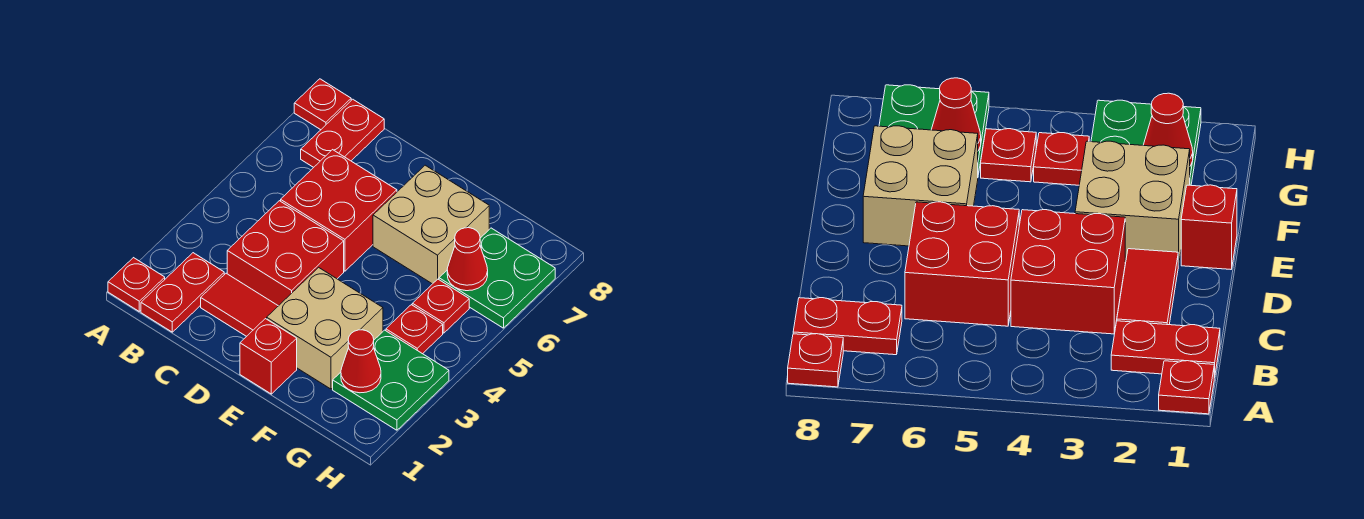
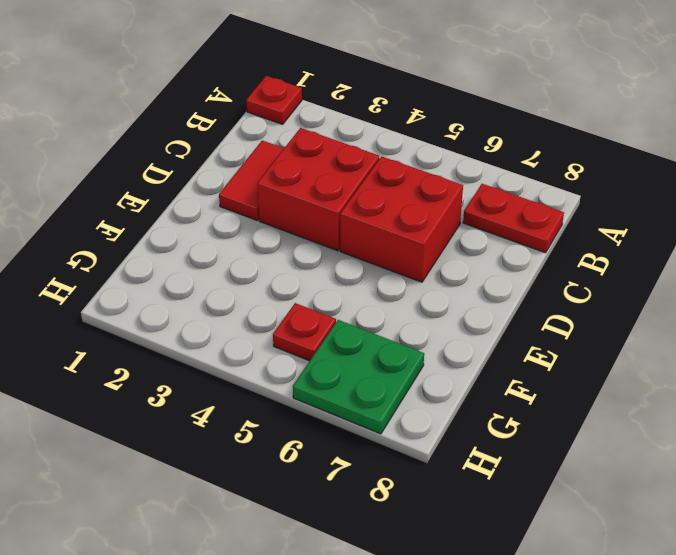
none -> red 1x1 plate [294,79,351,130]
none -> red 1x2 plate [141,253,224,332]
none -> red 1x1 brick [240,319,297,394]

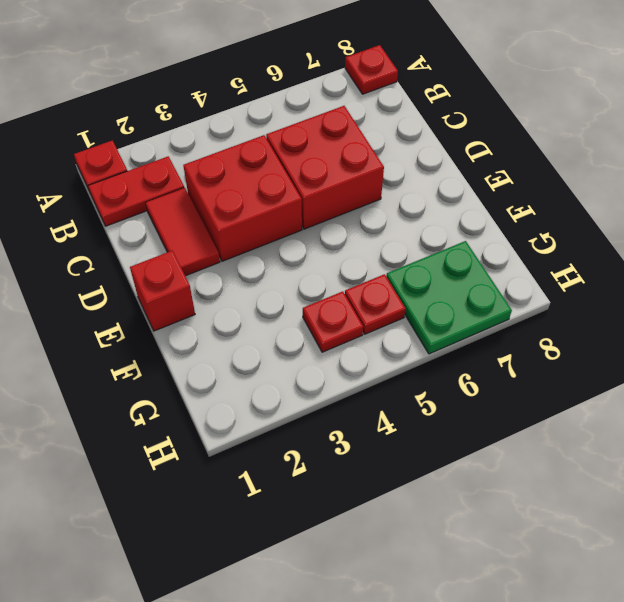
none -> red 1x2 plate [301,99,384,167]
none -> tan 2x2 brick [267,267,383,389]
none -> tan 2x2 brick [373,165,489,284]

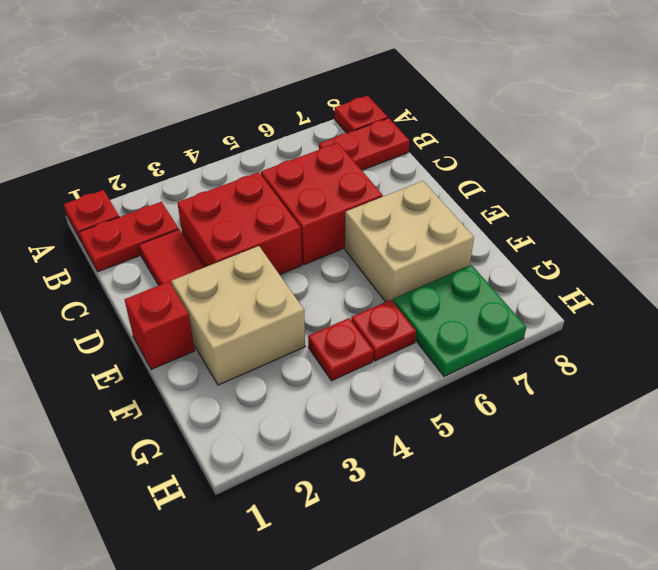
none -> green 2x2 plate [333,330,449,430]
none -> red 1x1 cone [341,330,381,393]
none -> red 1x1 cone [447,228,488,291]

